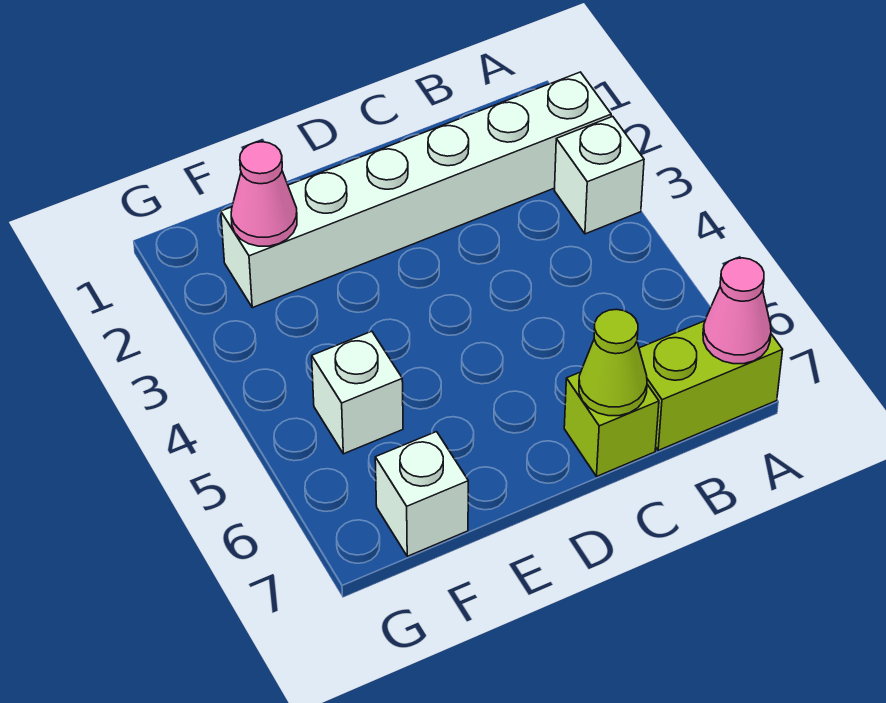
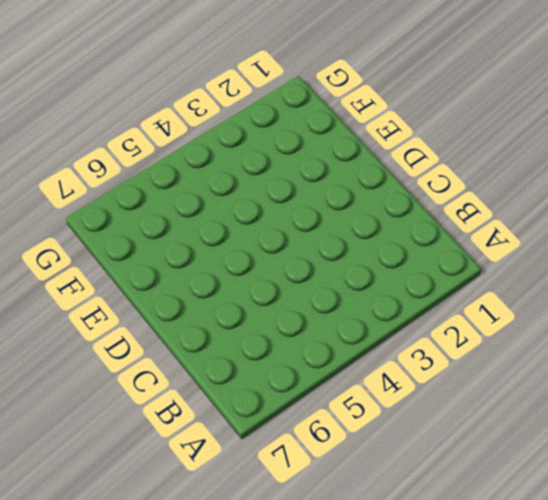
none -> white 1x6 brick [221,72,611,308]
none -> white 1x1 brick [554,116,644,234]

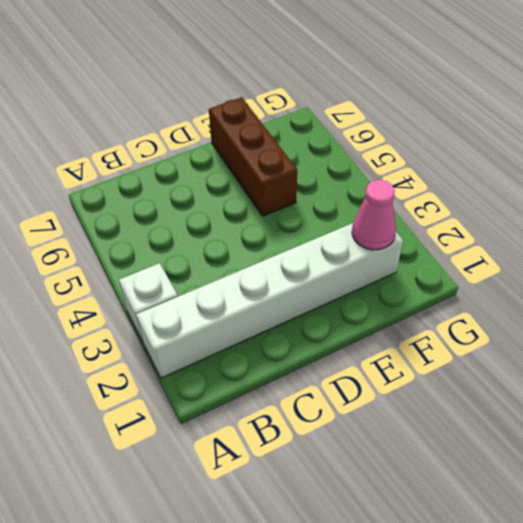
brown 1x3 brick [209,97,297,216] -> none
none -> lime 1x2 brick [639,321,783,450]
none -> lime 1x1 brick [564,372,659,476]

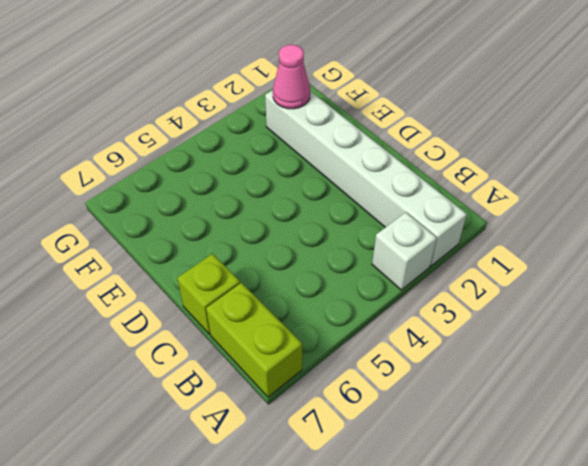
none -> white 1x1 brick [312,331,403,454]
none -> white 1x1 brick [375,432,468,556]

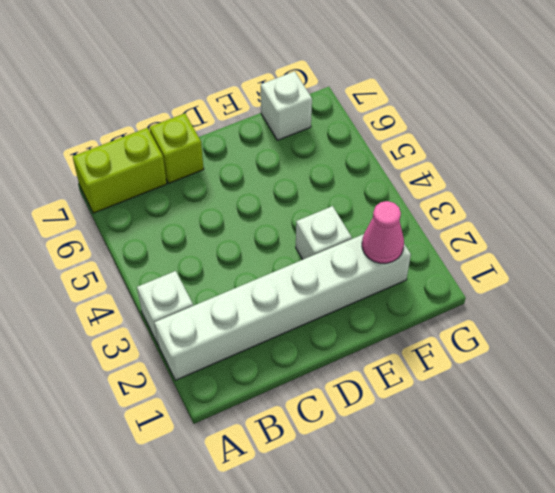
white 1x1 brick [296,206,352,260] -> white 1x1 brick moved to [312,331,403,454]
none -> pink 1x1 cone [703,258,771,364]
none -> lime 1x1 cone [579,309,647,416]

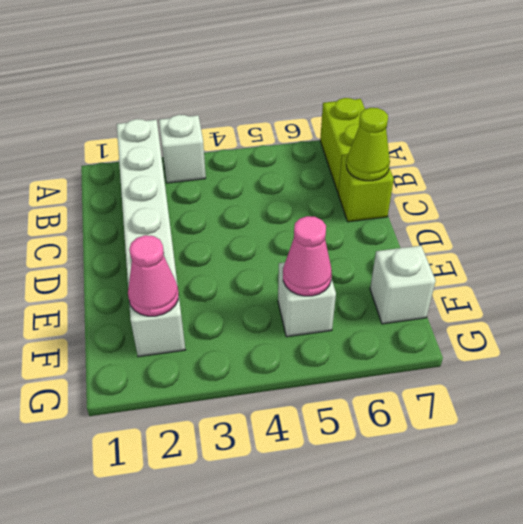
pink 1x1 cone [283,216,332,296] -> pink 1x1 cone moved to [703,258,771,364]

